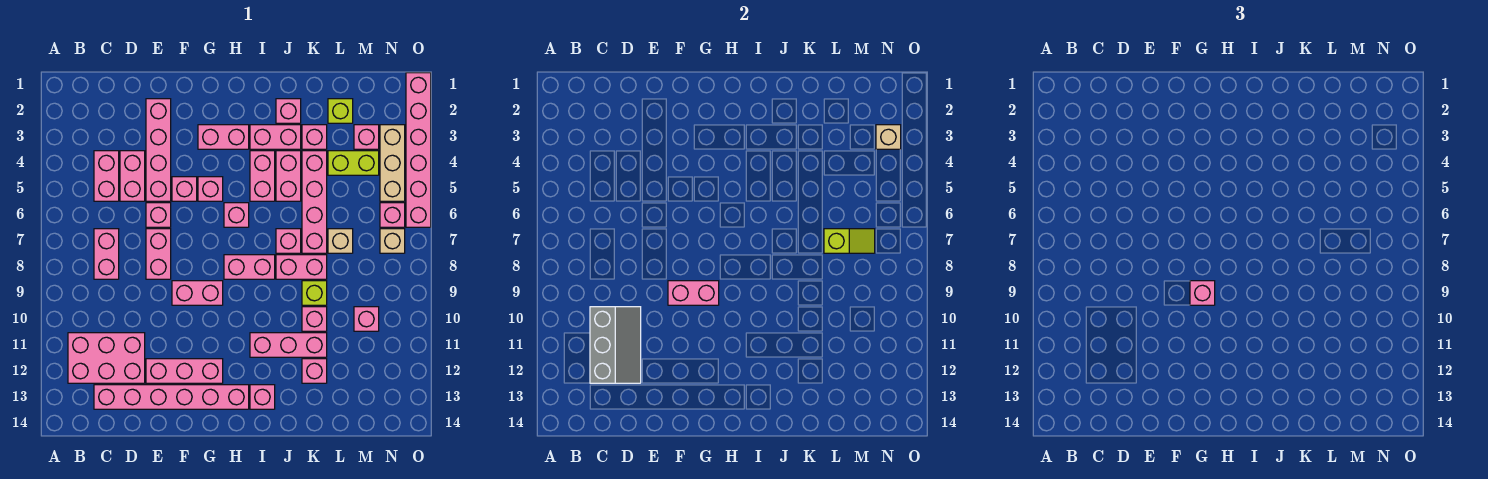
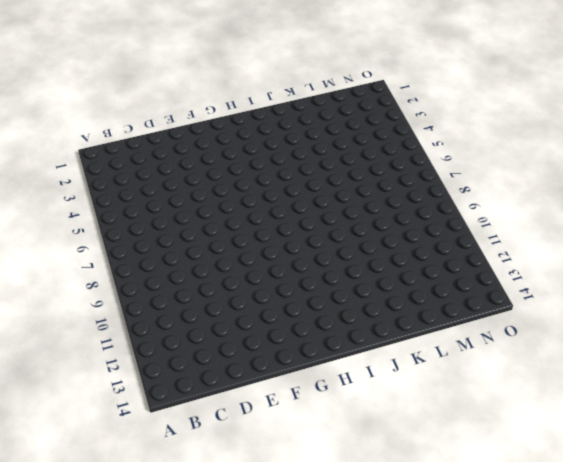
none -> pink 2x3 brick [68,333,145,383]
none -> pink 1x2 brick [94,151,119,201]
none -> pink 1x2 brick [94,229,119,279]
none -> pink 1x6 brick [94,385,249,409]

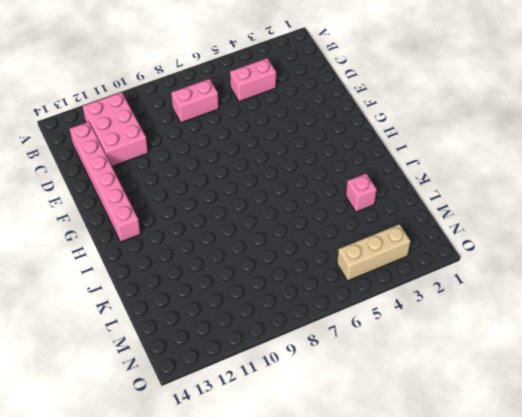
none -> pink 1x2 brick [120,151,145,201]
none -> pink 1x4 brick [146,99,171,201]
none -> pink 1x1 brick [146,203,171,227]
none -> pink 1x2 brick [146,229,171,279]

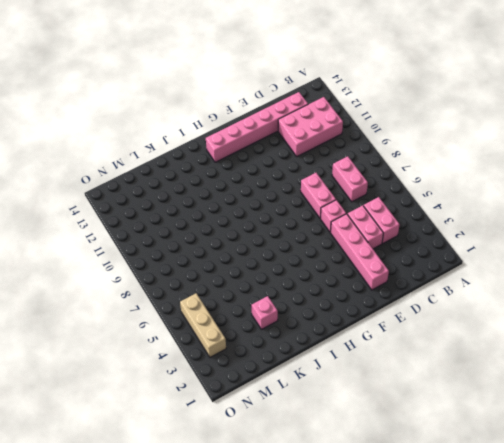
none -> pink 1x3 brick [146,359,223,383]
none -> pink 1x1 brick [172,177,197,201]
none -> pink 1x2 brick [172,281,223,305]
none -> pink 1x2 brick [198,125,249,149]

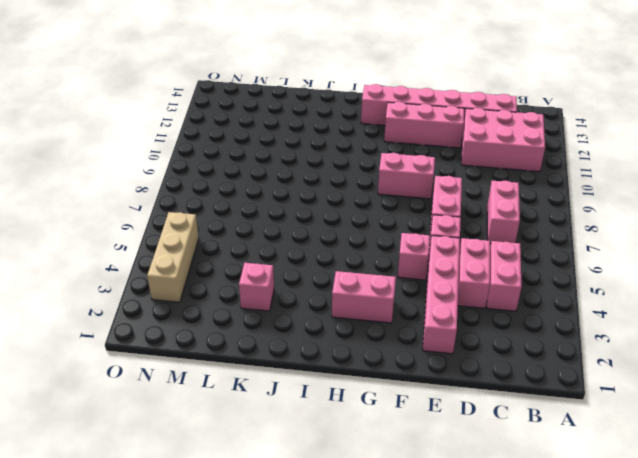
none -> pink 1x1 brick [198,177,223,201]
none -> pink 1x1 brick [224,203,249,227]
none -> pink 1x2 brick [224,255,275,279]
none -> pink 1x2 brick [250,125,301,149]

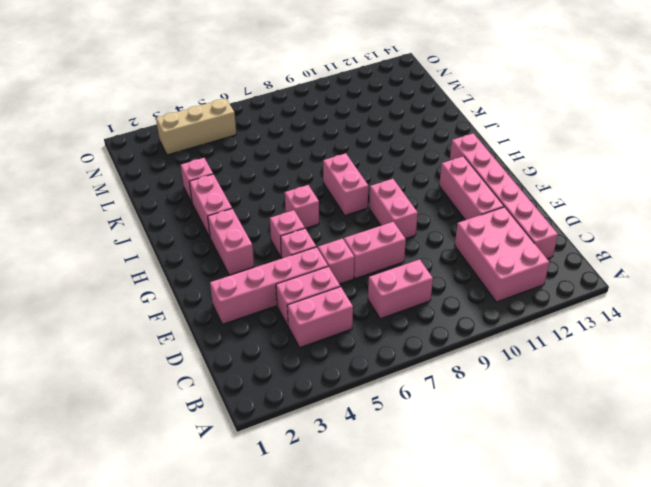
none -> pink 1x2 brick [250,151,275,201]
none -> pink 1x3 brick [250,333,327,357]
none -> pink 1x1 brick [250,385,275,409]
none -> pink 1x1 brick [276,99,301,123]

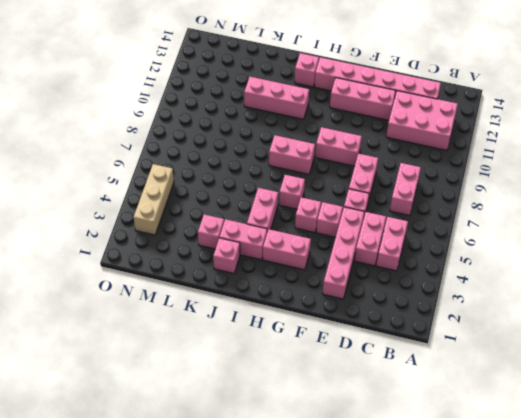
none -> pink 1x2 brick [276,151,301,201]
none -> pink 1x1 brick [276,229,301,253]
none -> pink 1x2 brick [276,255,327,279]
none -> pink 1x4 brick [302,151,327,253]

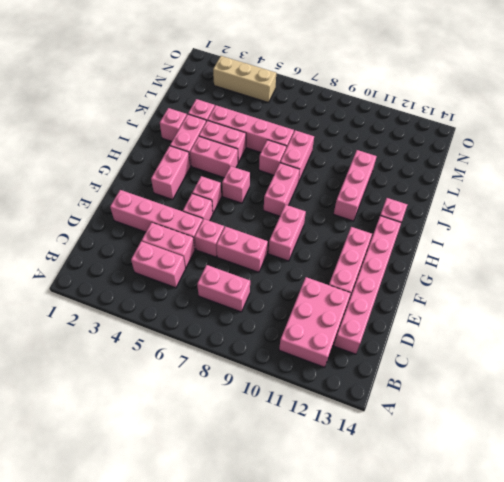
none -> lime 1x1 brick [302,281,327,305]
none -> pink 1x1 brick [302,307,327,331]
none -> pink 1x1 brick [302,359,327,383]
none -> lime 1x1 brick [328,99,353,123]

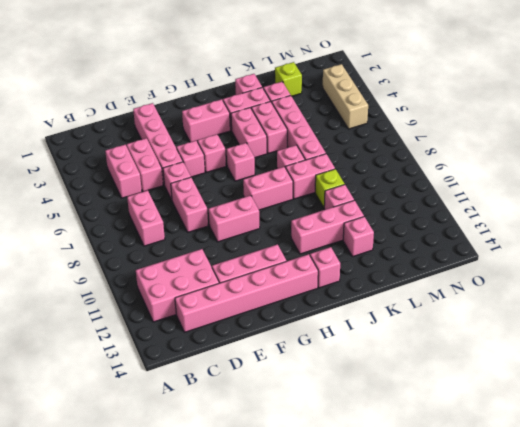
none -> lime 1x2 brick [328,151,379,175]
none -> tan 1x1 brick [328,229,353,253]
none -> pink 1x1 brick [354,125,379,149]
none -> pink 1x1 brick [354,307,379,331]

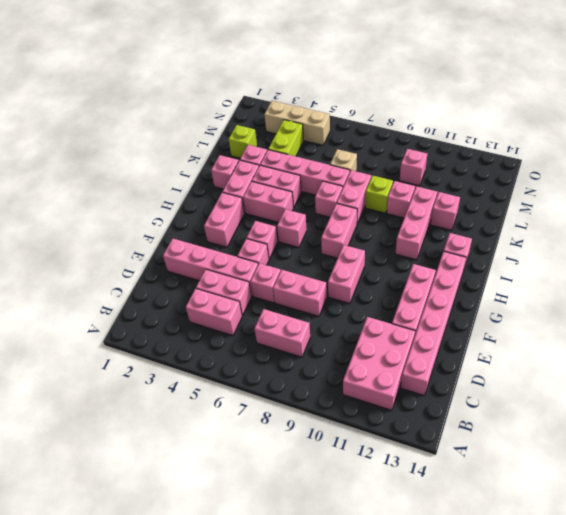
none -> pink 1x1 brick [354,125,379,149]
none -> pink 1x1 brick [380,203,405,227]
none -> tan 1x1 brick [380,229,405,253]
none -> pink 1x6 brick [406,73,431,227]

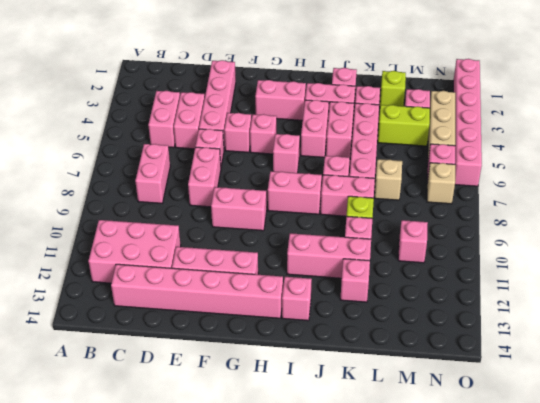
none -> grey 2x3 slope [590,307,641,383]
none -> pink 1x2 brick [668,281,719,305]
none -> lime 1x2 slope [824,229,875,253]
none -> tan 1x1 brick [876,125,901,149]

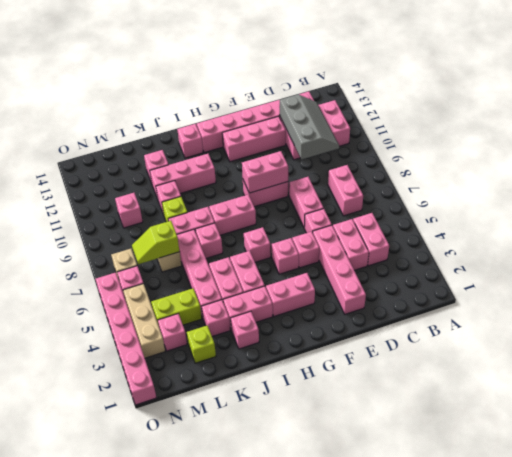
grey 2x3 slope [279,94,339,160] -> grey 2x3 slope turned to [590,307,641,383]
none -> tan 1x1 brick [876,125,901,149]
none -> pink 1x1 brick [1190,281,1215,305]

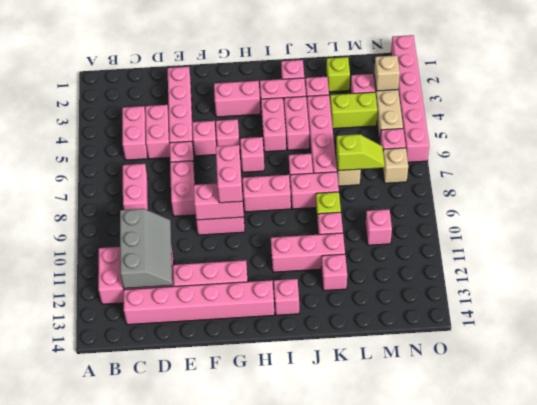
pink 1x2 brick [216,145,243,203] -> pink 1x1 brick [1190,281,1215,305]

